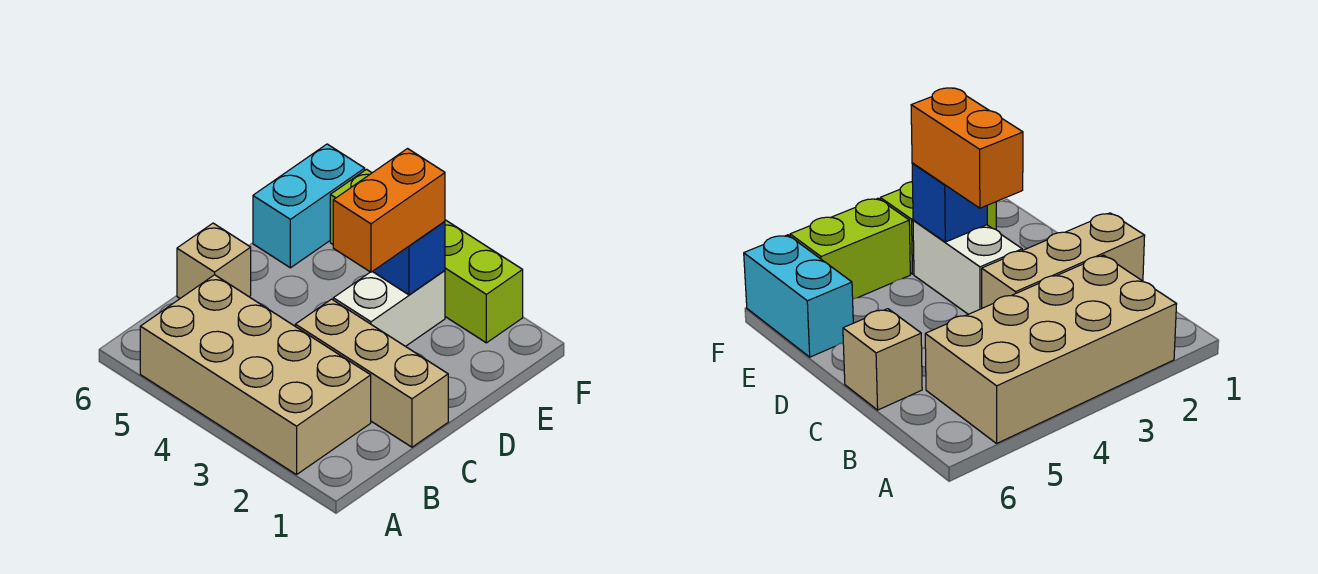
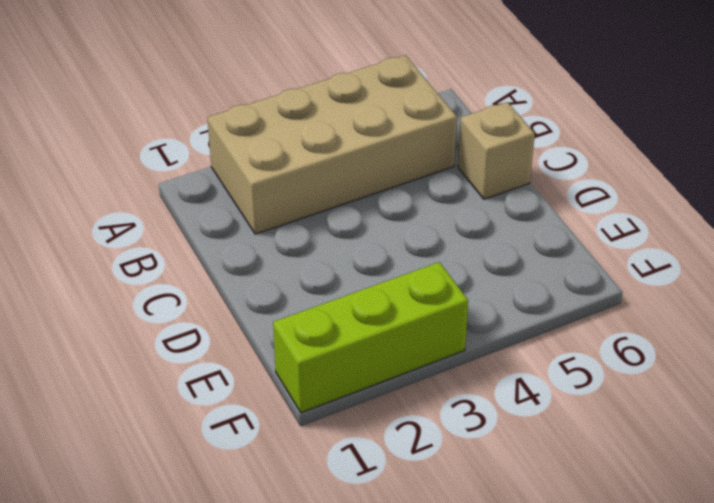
lime 1x3 brick [273,262,468,413] -> lime 1x2 brick [445,220,523,343]
none -> tan 1x3 brick [295,299,448,447]
none -> white 1x2 brick [333,270,445,346]

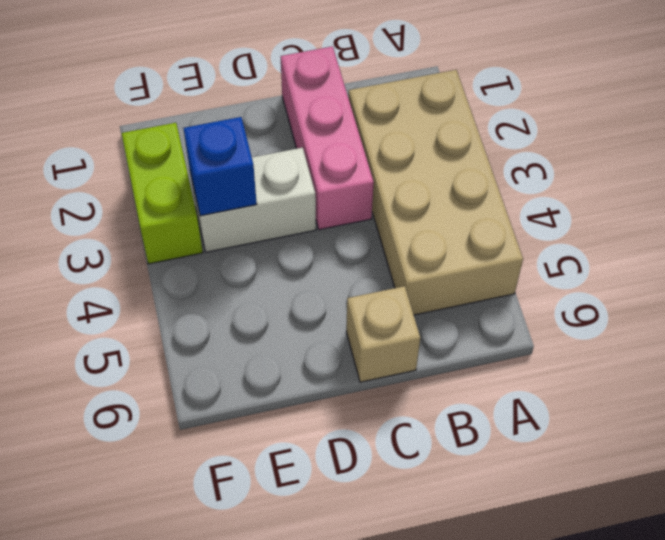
pink 1x3 brick [281,46,374,230] -> tan 1x3 brick [295,299,448,447]
none -> cyan 1x2 brick [253,144,365,268]
none -> lime 1x2 brick [790,198,910,299]

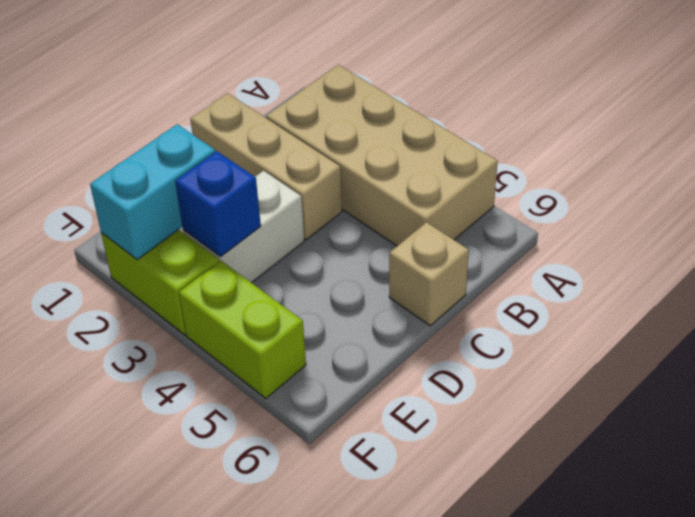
cyan 1x2 brick [90,124,215,260] -> cyan 1x2 brick moved to [253,144,365,268]
none -> orange 1x2 brick [333,149,445,272]

